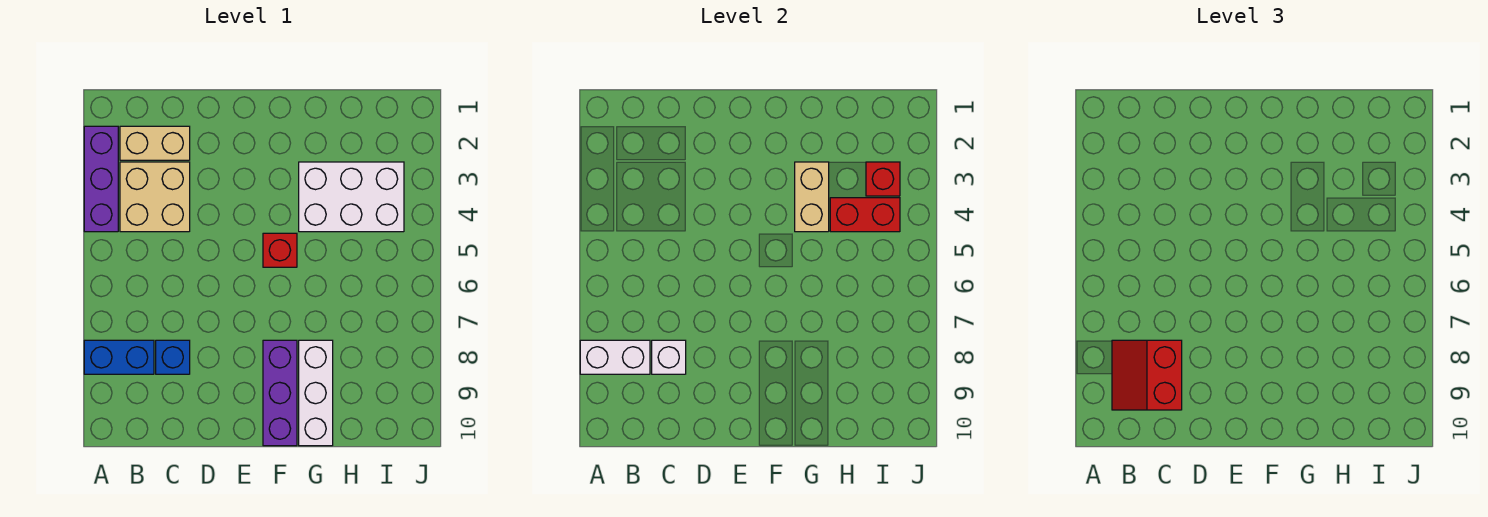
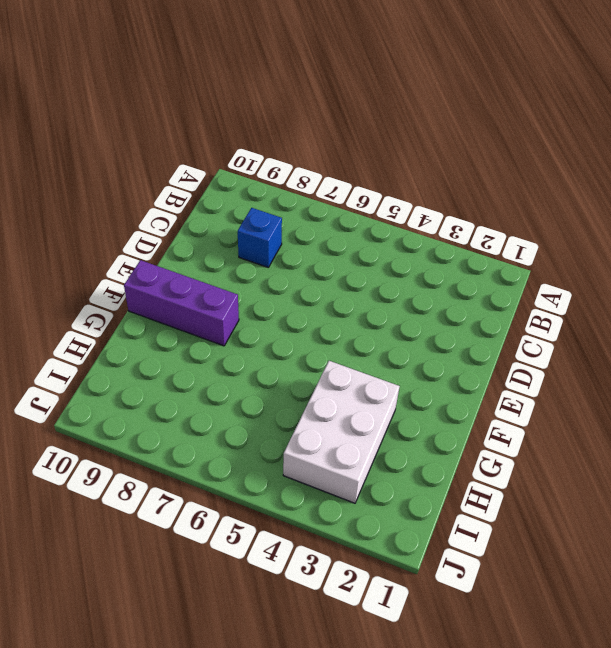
none -> purple 1x3 brick [84,126,118,232]
none -> blue 1x2 brick [84,340,154,374]
none -> tan 1x2 brick [120,126,190,160]

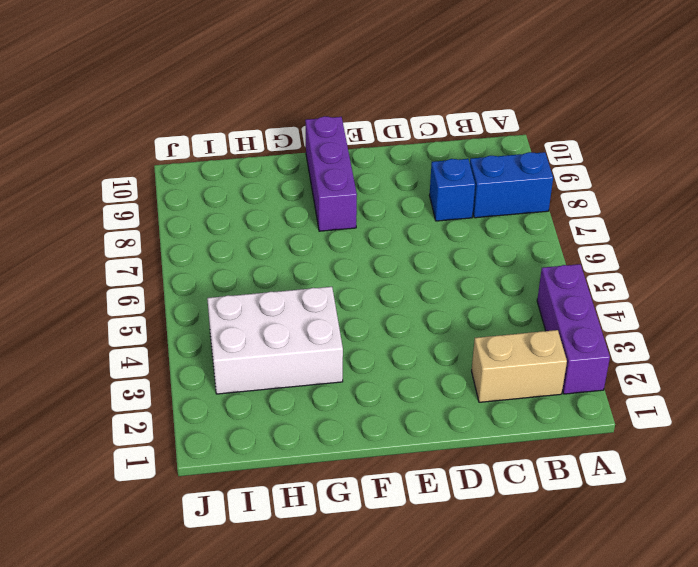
none -> tan 2x2 brick [120,162,190,232]
none -> red 1x1 brick [263,233,297,267]
none -> white 1x3 brick [299,340,333,446]

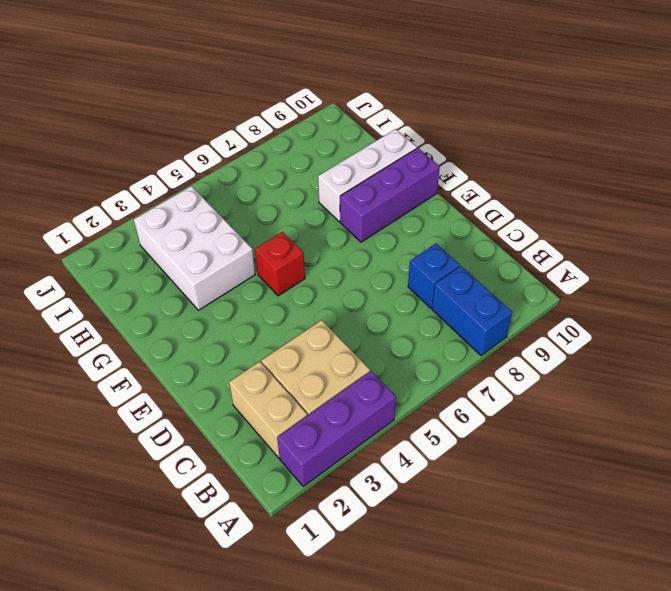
none -> white 1x2 brick [580,340,650,374]
none -> white 1x1 brick [652,340,686,374]
none -> tan 1x2 brick [795,162,829,232]

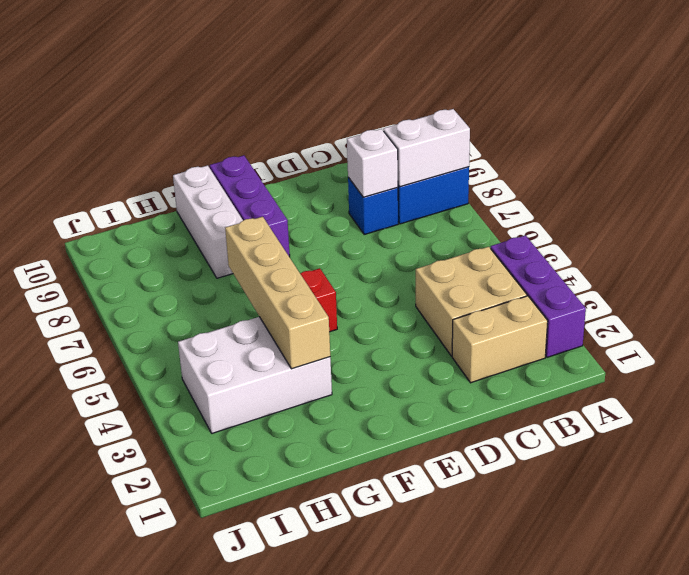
tan 1x4 brick [225,217,330,369] -> tan 1x2 brick [795,162,829,232]
none -> red 1x2 brick [830,198,900,232]
none -> red 1x1 brick [866,162,900,196]
none -> red 2x2 slope [1112,340,1182,410]

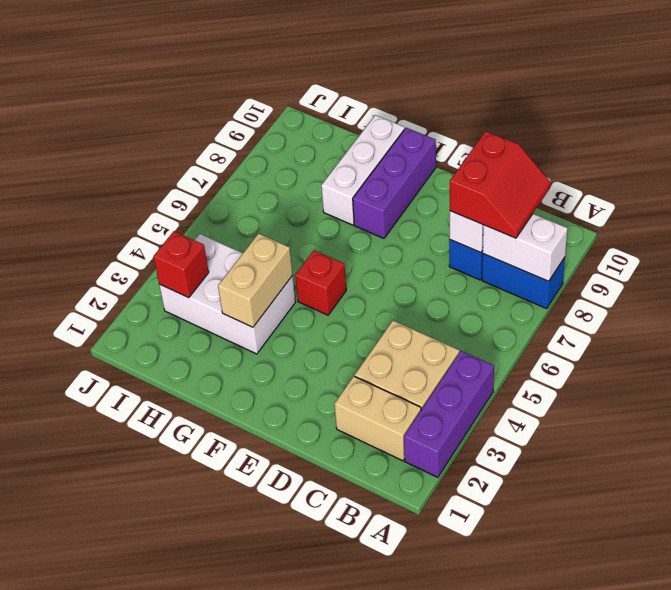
none -> red 1x2 brick [830,198,900,232]

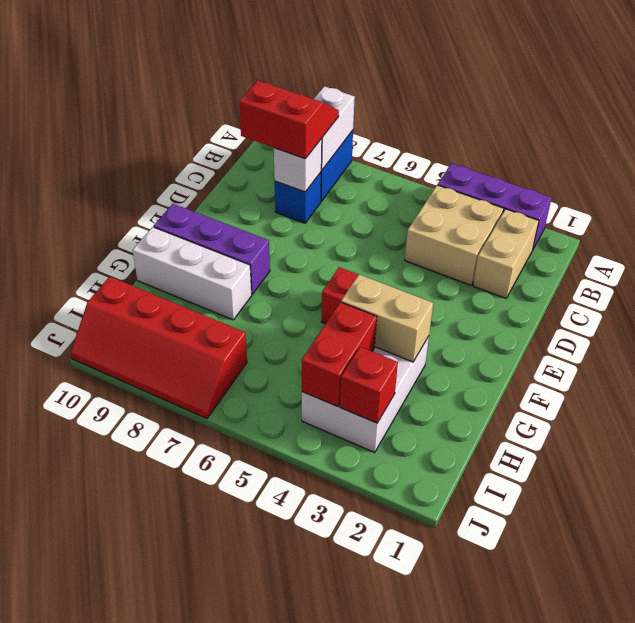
red 2x4 slope [71,277,247,419] -> none

